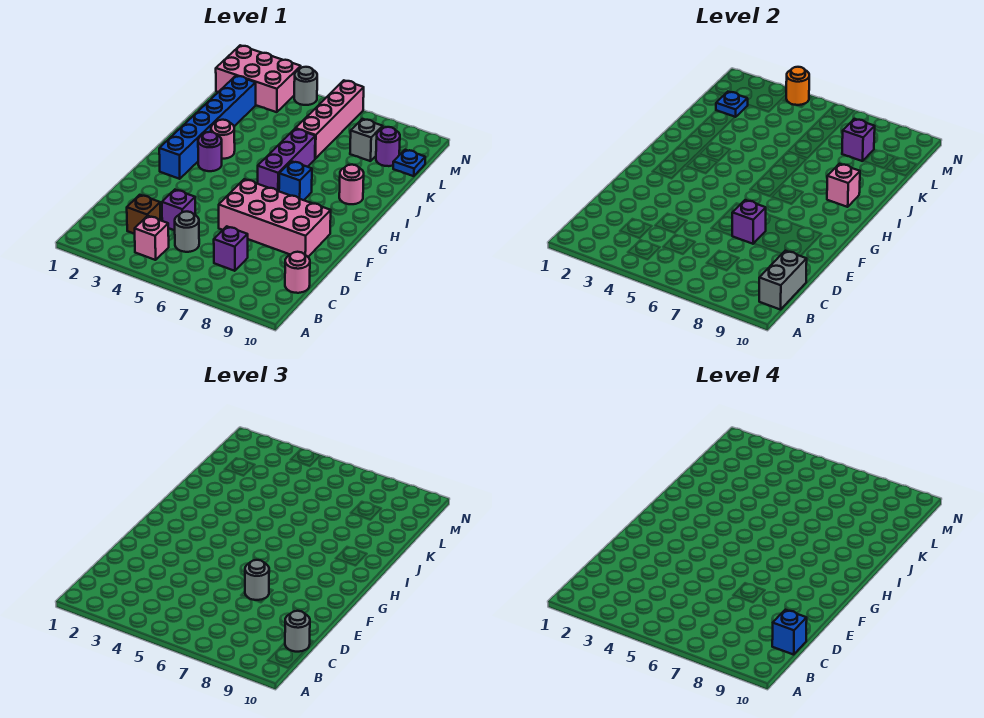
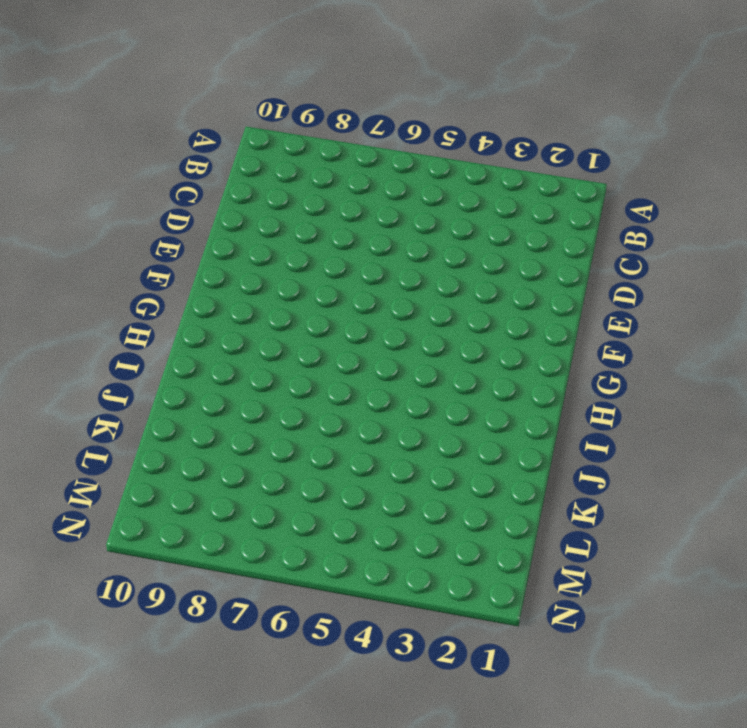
none -> pink 1x1 brick [135,216,169,260]
none -> brown 1x1 brick [127,195,161,234]
none -> grey 1x1 round brick [175,212,199,252]

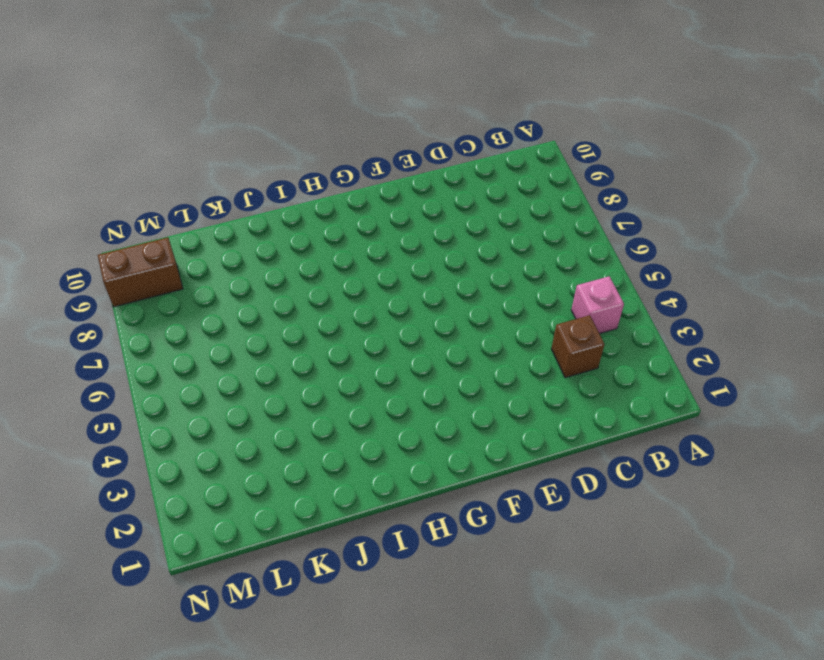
brown 1x2 brick [98,237,183,307] -> none
none -> grey 1x1 round brick [175,212,199,252]
none -> purple 1x1 brick [214,226,248,271]
none -> pink 1x1 round brick [285,252,310,293]

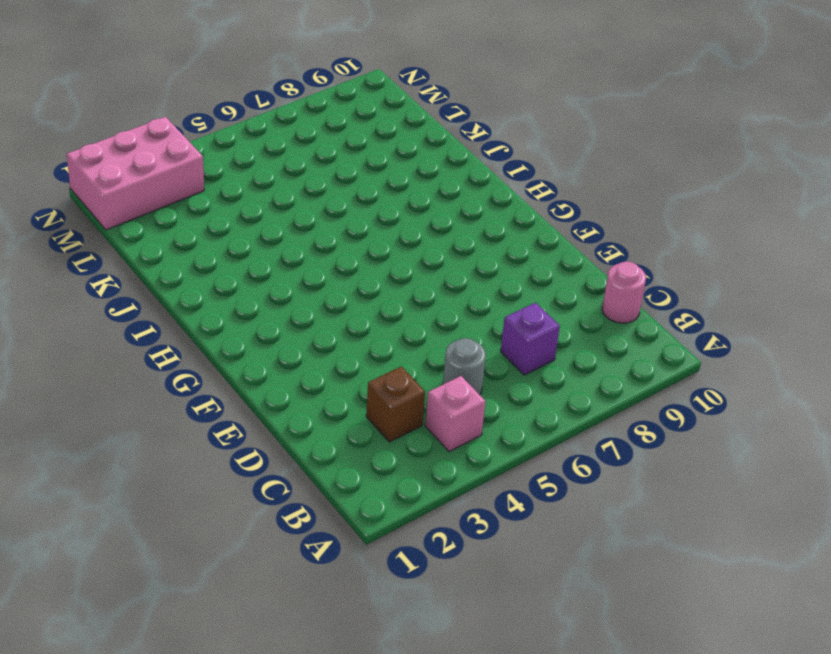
none -> purple 1x1 brick [162,190,195,230]
none -> pink 2x4 brick [219,179,331,257]
none -> blue 1x6 brick [159,76,256,179]

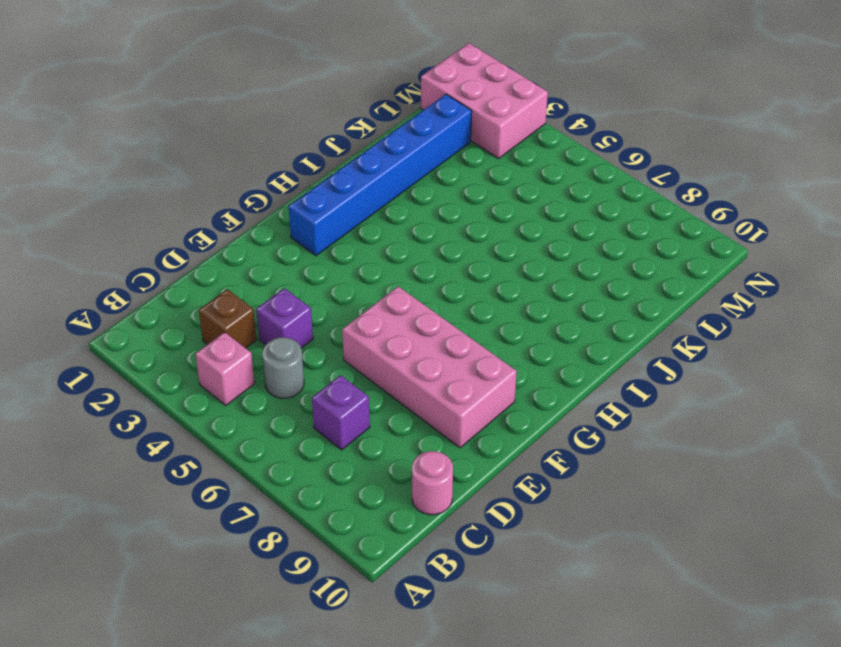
none -> purple 1x1 round brick [198,132,222,171]
none -> purple 1x3 brick [258,129,315,191]
none -> blue 1x1 brick [279,161,312,200]

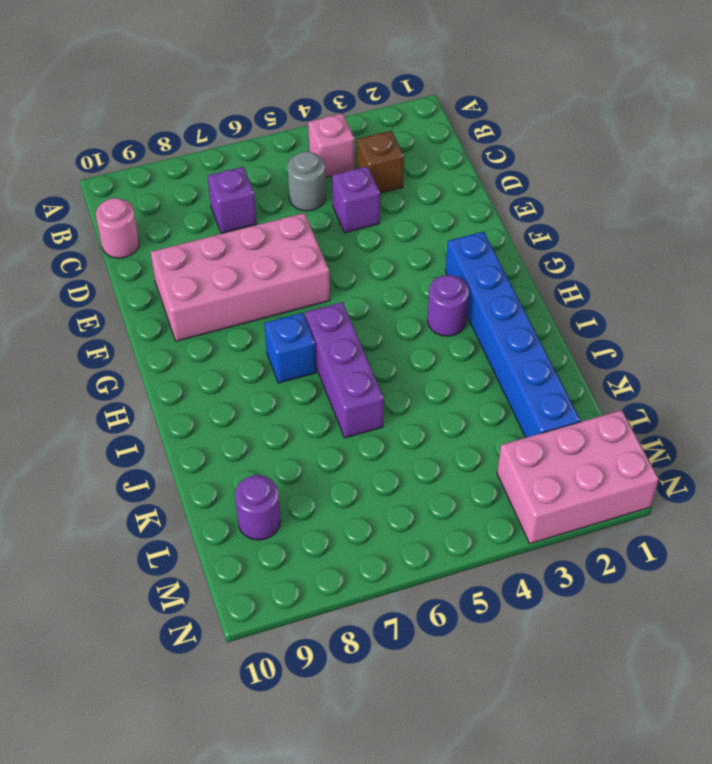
none -> pink 1x1 round brick [211,120,235,159]
none -> pink 1x1 round brick [339,165,364,204]
none -> pink 1x4 brick [296,80,364,159]

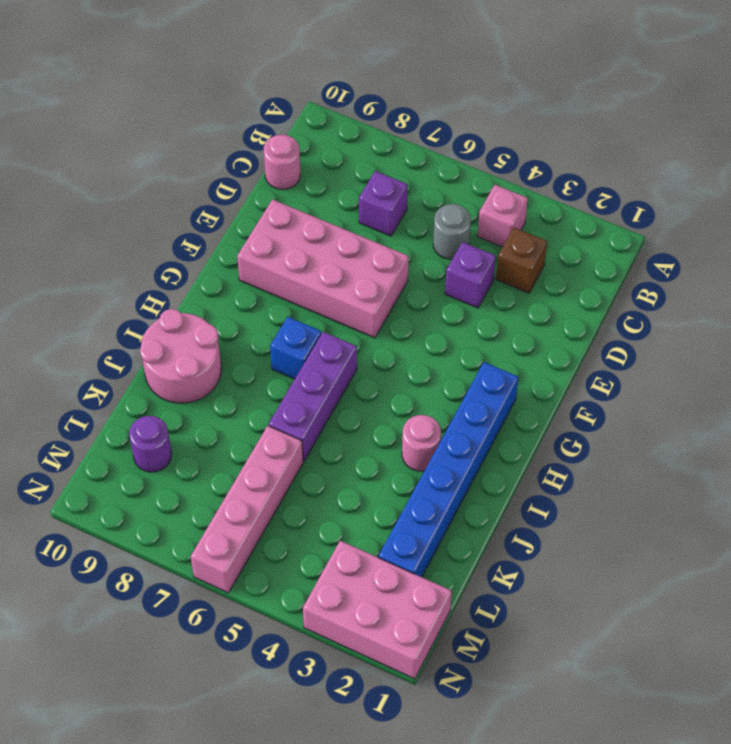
pink 2x2 round brick [140,309,221,403] -> pink 1x1 round brick [339,165,364,204]
none -> purple 1x1 round brick [198,132,222,171]
none -> grey 1x1 brick [350,119,383,161]
none -> blue 1x1 plate [393,150,425,176]

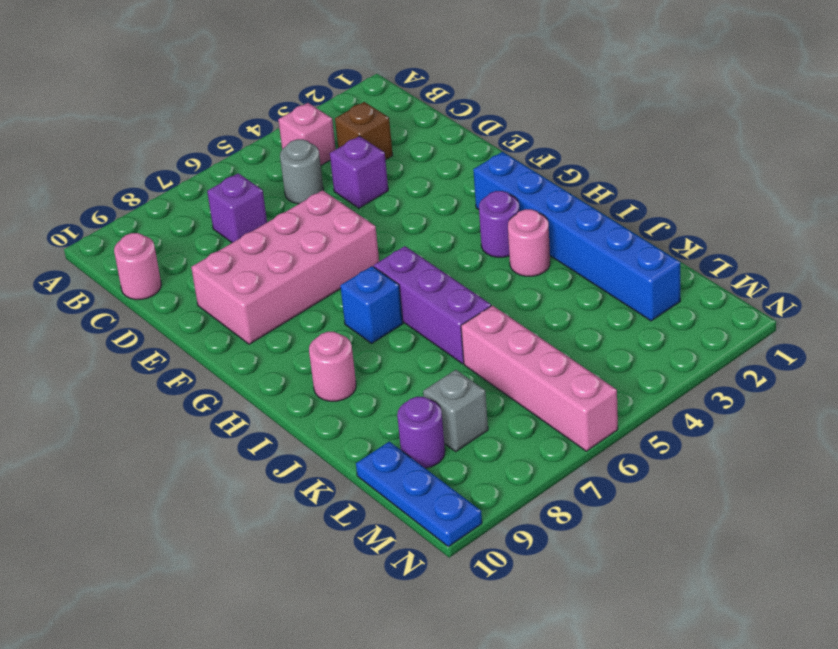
blue 1x3 plate [356,441,482,547] -> blue 1x1 plate [393,150,425,176]
none -> pink 2x3 brick [216,45,301,112]
none -> grey 1x1 round brick [294,67,317,105]
none -> grey 1x2 brick [759,251,807,310]

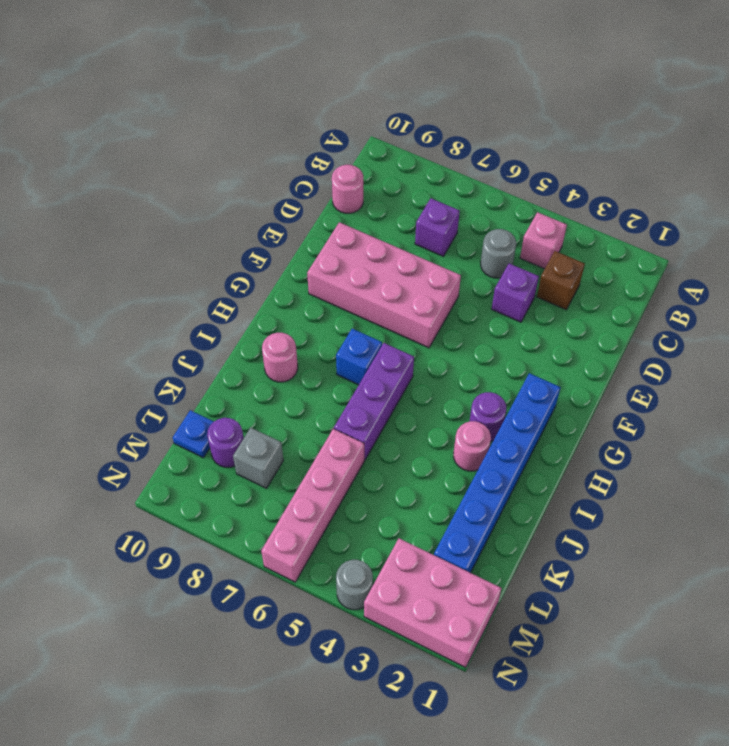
none -> grey 1x2 brick [759,251,807,310]
none -> purple 1x1 brick [732,200,766,244]
none -> pink 1x1 brick [827,164,860,207]

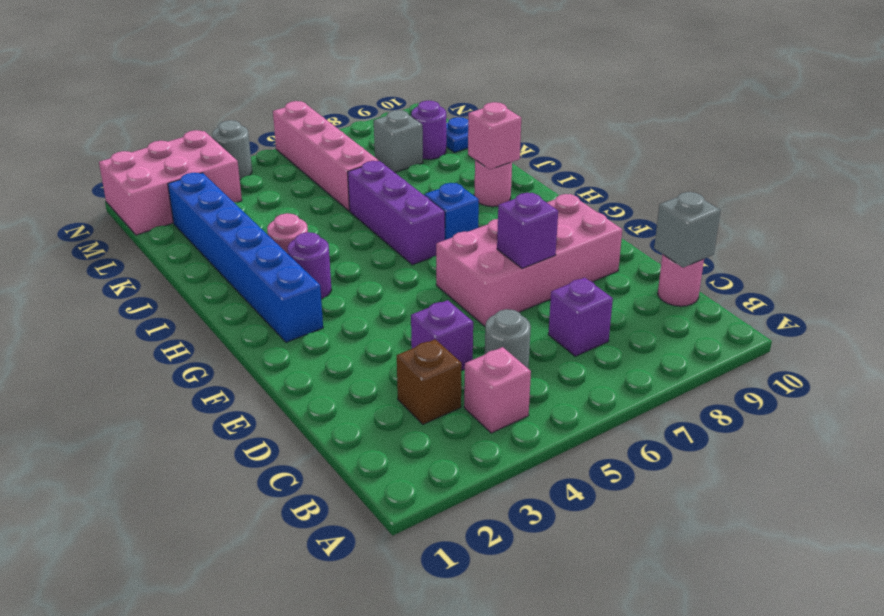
grey 1x1 brick [654,192,721,268] -> grey 1x2 brick [759,251,807,310]
none -> blue 1x1 plate [716,92,748,117]
none -> purple 1x1 brick [842,119,875,161]
none -> orange 1x1 round brick [786,67,809,105]

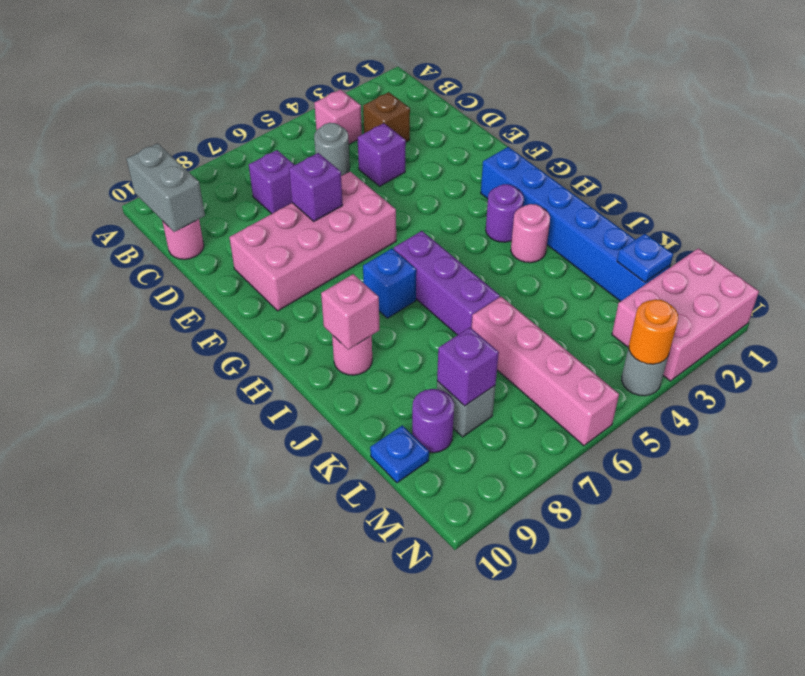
none -> grey 1x1 round brick [285,611,310,652]
none -> grey 1x1 round brick [245,560,269,600]
none -> blue 1x1 brick [772,610,807,655]

